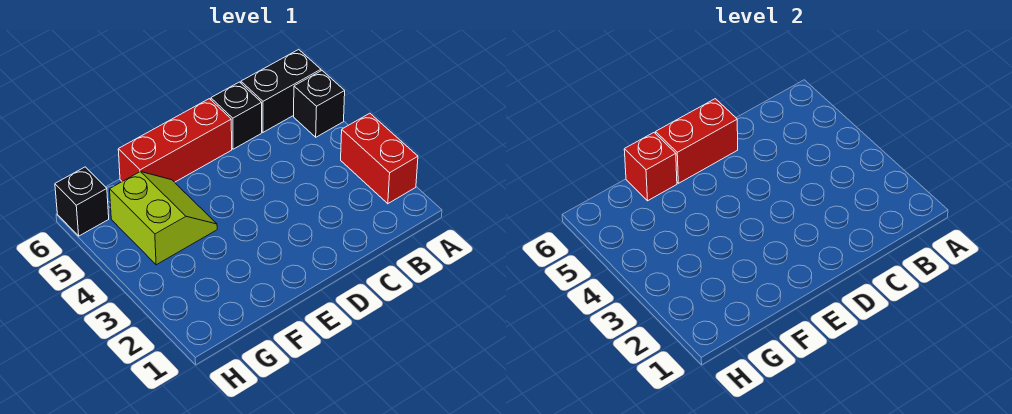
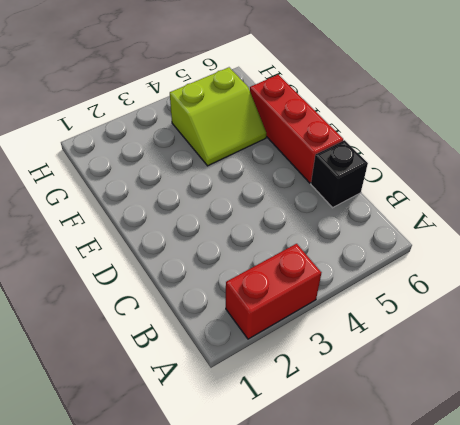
none -> black 1x1 brick [294,71,345,137]
none -> black 1x2 brick [241,49,321,132]

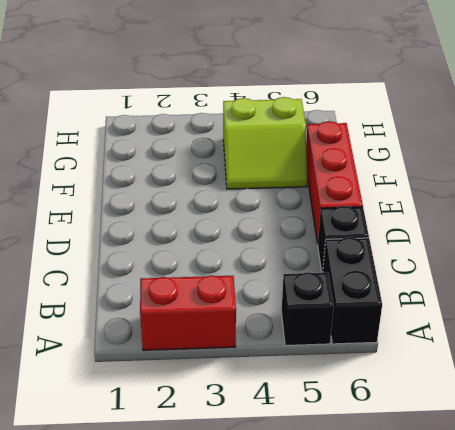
none -> black 1x1 brick [55,167,109,236]
none -> red 1x2 brick [656,99,738,183]

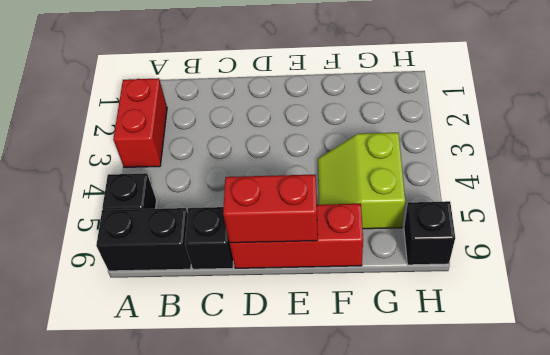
none -> red 1x1 brick [624,133,677,201]

